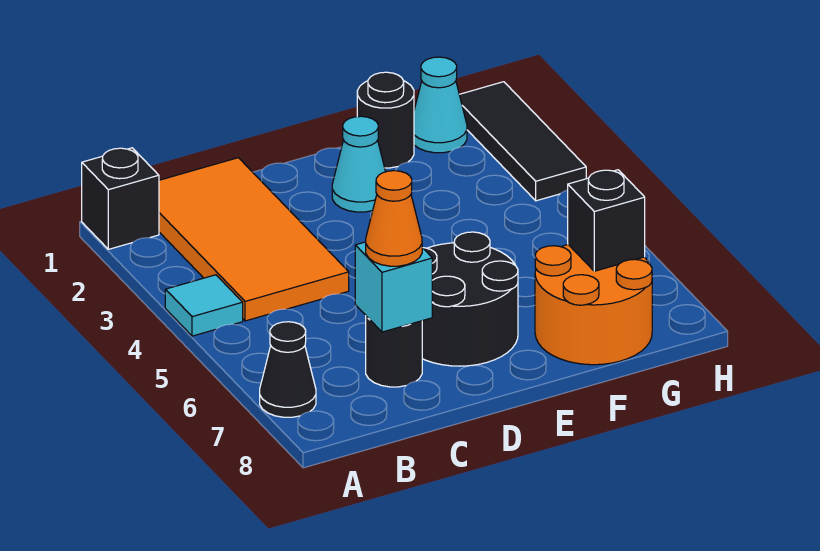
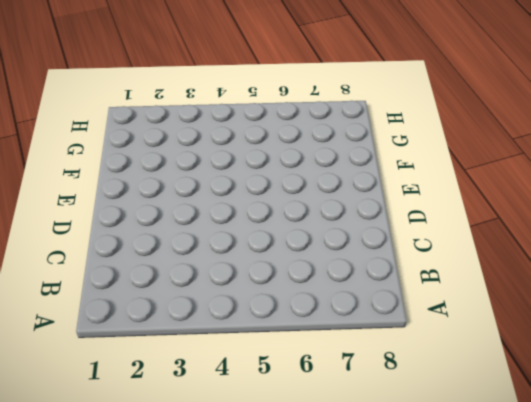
none -> black 1x1 brick [82,148,159,249]
none -> cyan 1x1 tile [165,275,243,336]
none -> black 1x1 cone [260,322,316,417]

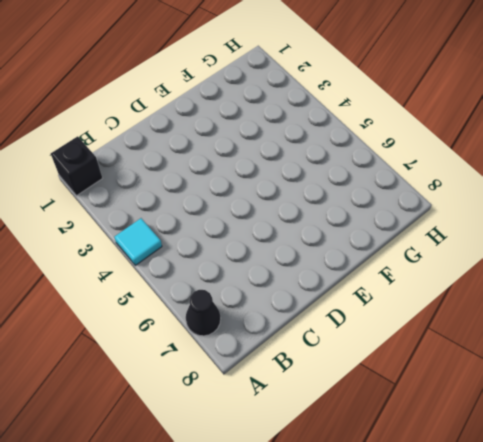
none -> orange 2x4 tile [159,158,349,321]
none -> black 1x1 round brick [366,316,422,387]
none -> black 2x2 round brick [422,232,518,366]

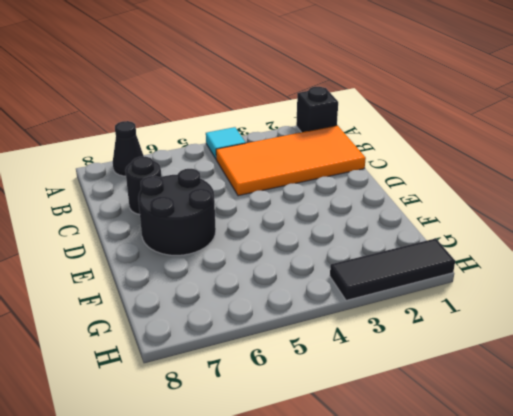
none -> cyan 1x1 cone [332,116,386,212]
none -> black 1x1 round brick [357,72,414,168]
none -> orange 2x2 round brick [535,245,652,365]

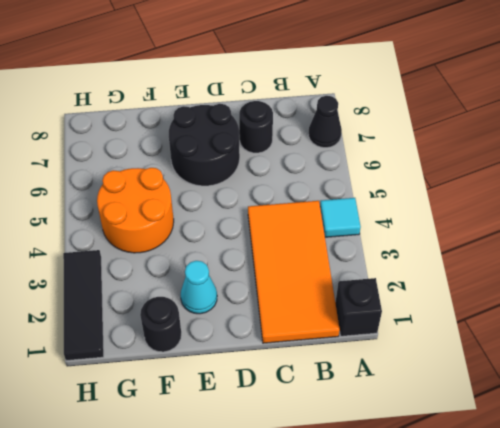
orange 2x2 round brick [97,168,174,253] -> orange 2x2 round brick moved to [535,245,652,365]
none -> cyan 1x1 cone [414,57,467,153]
none -> cyan 1x1 brick [355,242,432,332]
none -> black 1x1 brick [568,170,645,271]

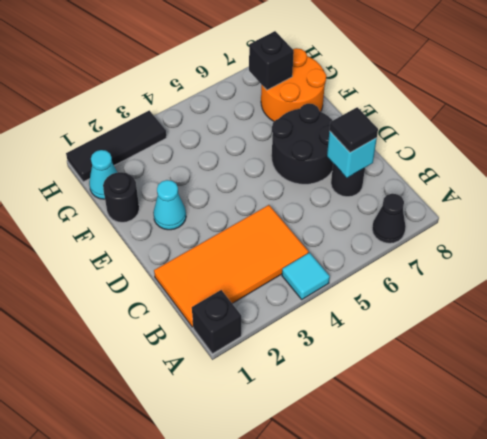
black 1x1 tile [330,107,378,152] -> orange 1x1 cone [366,171,422,266]

